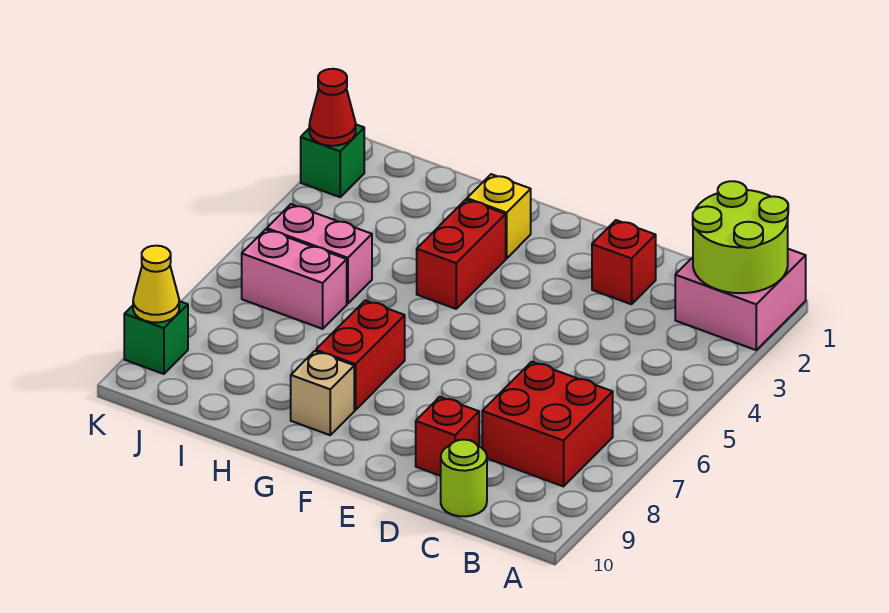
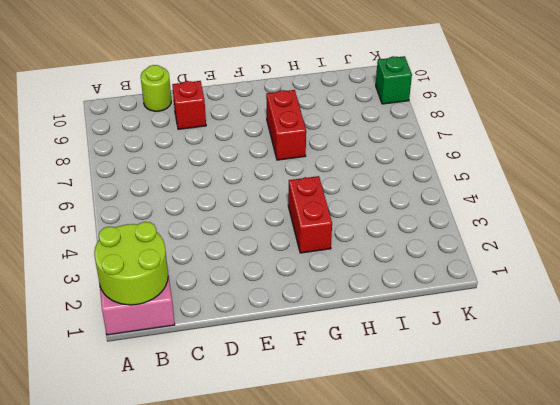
none -> red 2x2 brick [482,362,613,486]
none -> red 1x1 brick [592,220,656,304]
none -> yellow 1x1 brick [467,174,531,258]

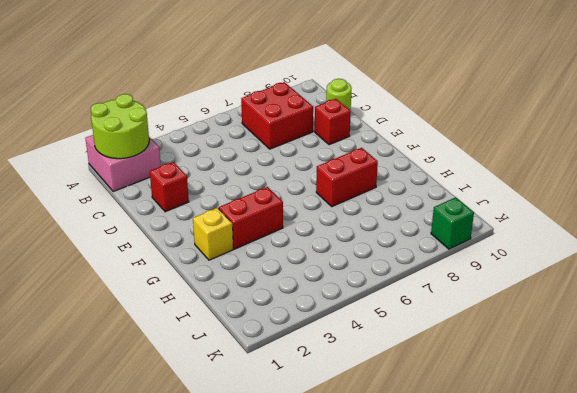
none -> tan 1x1 brick [291,351,354,435]
none -> pink 1x2 brick [267,204,372,304]
none -> pink 1x2 brick [242,229,347,329]

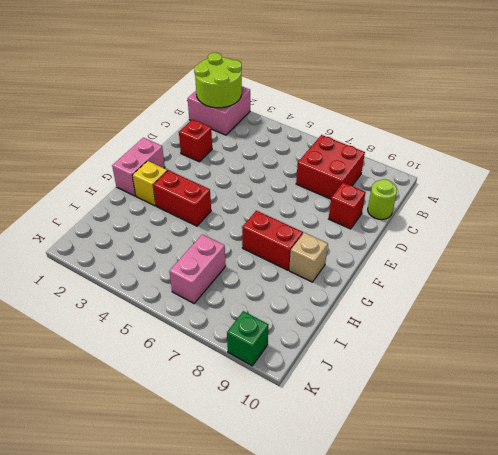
pink 1x2 brick [112,138,165,196] -> pink 1x2 brick moved to [267,204,372,304]
none -> green 1x1 brick [301,125,364,197]
none -> red 1x1 cone [309,69,356,146]
none -> yellow 1x1 cone [133,246,179,323]

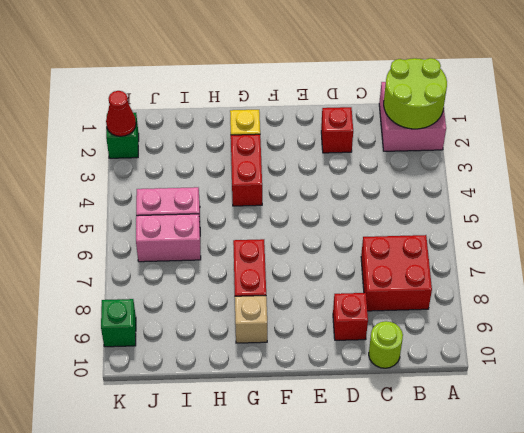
none -> yellow 1x1 cone [133,246,179,323]

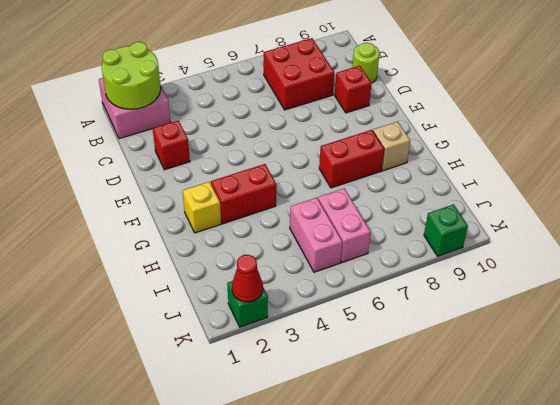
none -> yellow 1x1 cone [133,246,179,323]

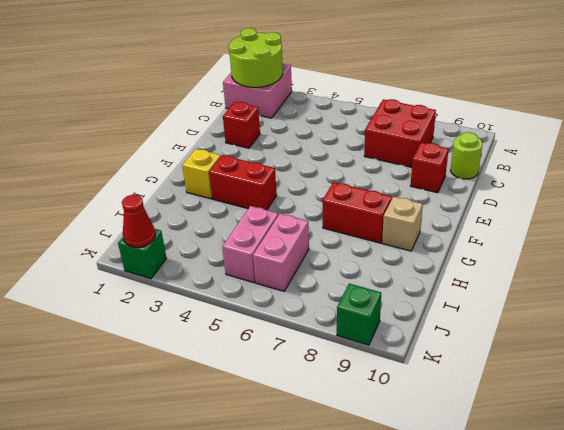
none -> yellow 1x1 cone [133,246,179,323]

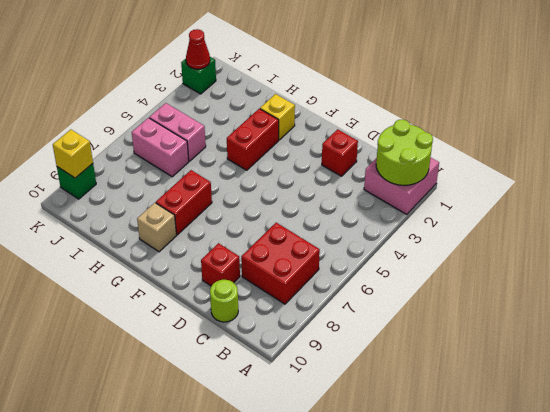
yellow 1x1 brick [53,130,93,178] -> yellow 1x1 cone [133,246,179,323]

